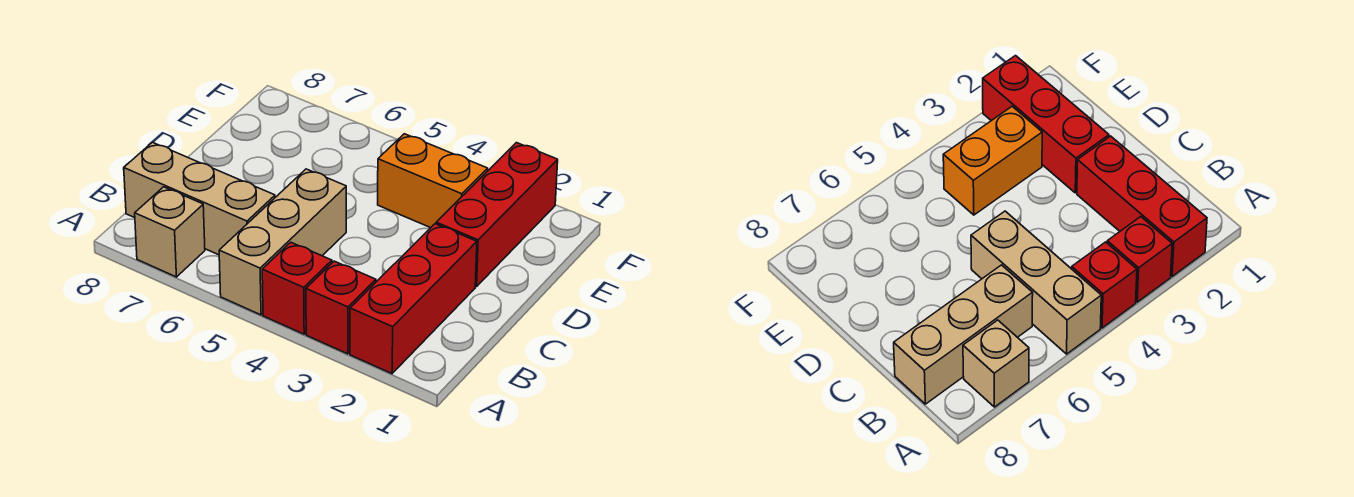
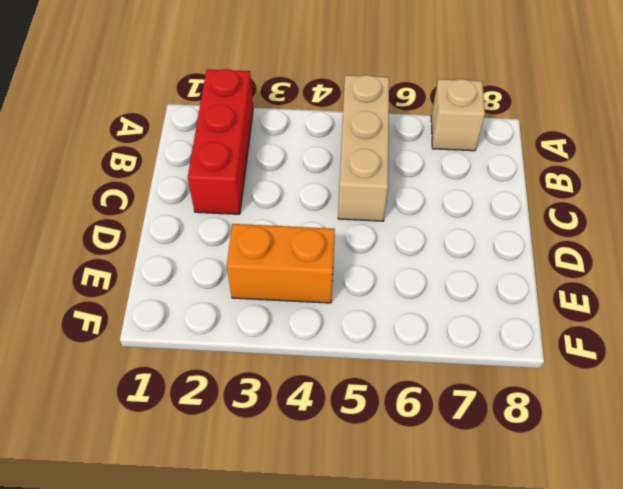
none -> red 1x1 brick [306,261,376,354]
none -> red 1x1 brick [262,242,332,334]

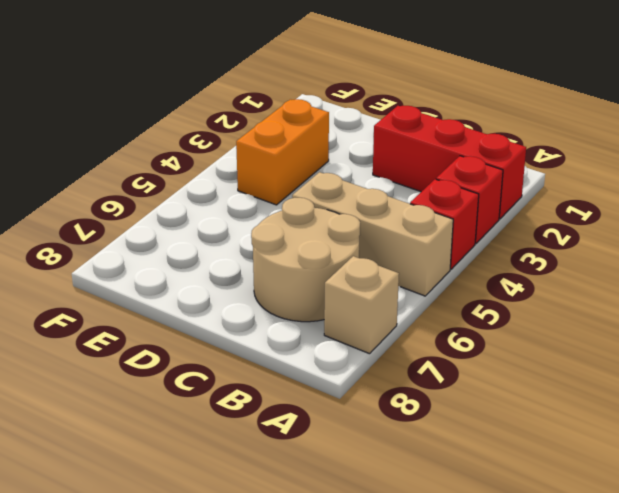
tan 2x2 round brick [251,198,360,322] -> tan 1x3 brick [124,142,275,255]
none -> red 1x3 brick [436,143,558,287]

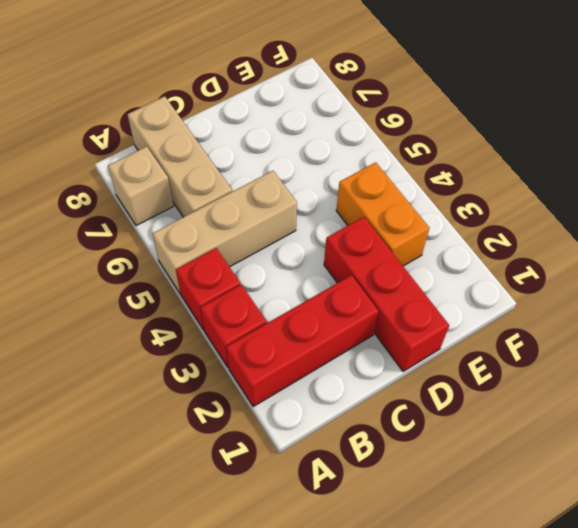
red 1x3 brick [324,217,449,372] -> red 1x3 brick turned to [436,143,558,287]

